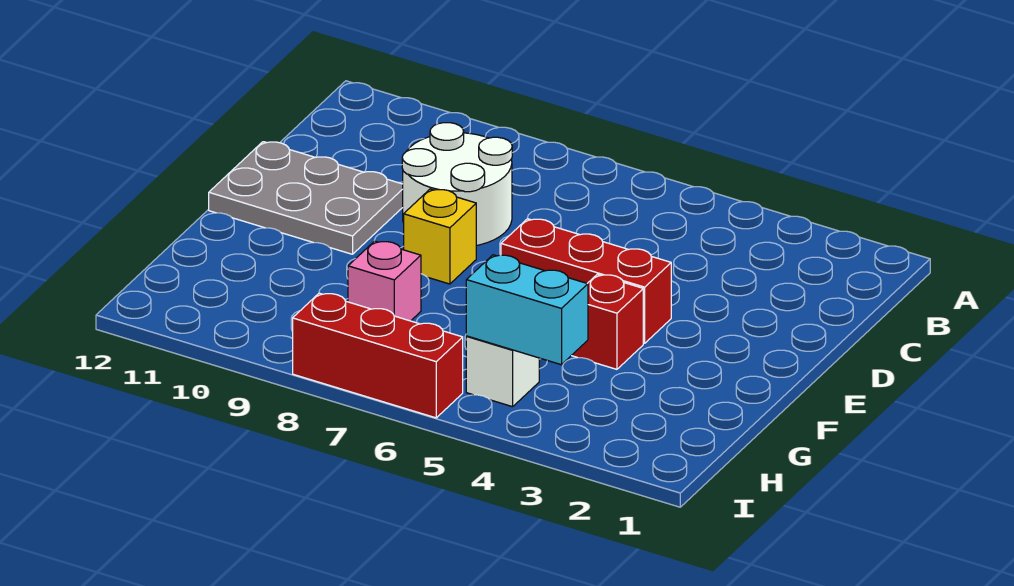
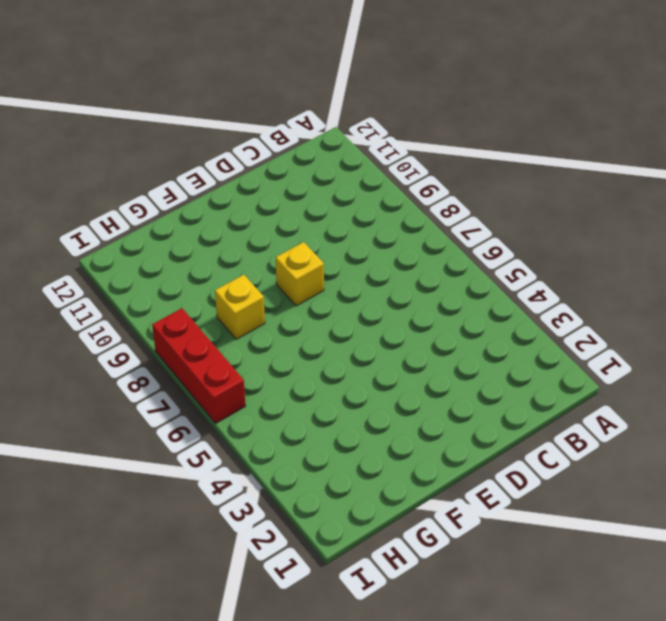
yellow 1x1 brick [215,275,265,339] -> pink 1x1 brick [348,241,421,321]
none -> white 2x2 round brick [402,123,512,246]
none -> grey 2x3 plate [209,142,403,254]

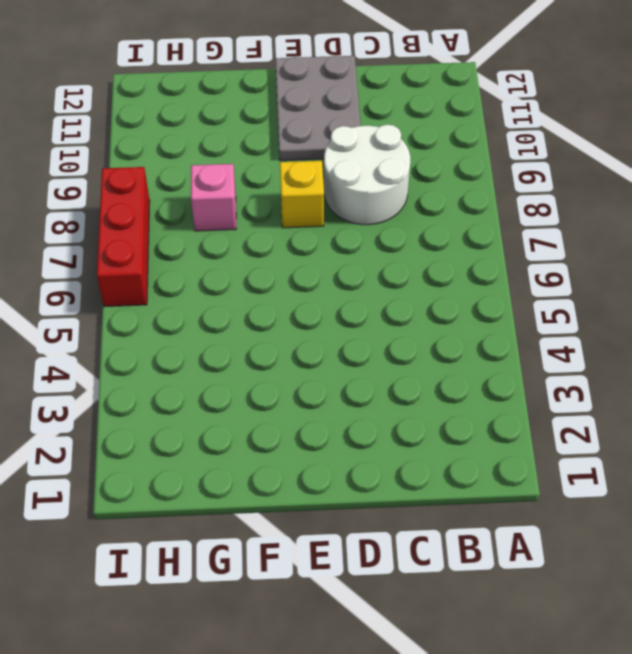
none -> red 1x3 brick [501,219,671,343]
none -> red 1x1 brick [571,274,643,369]

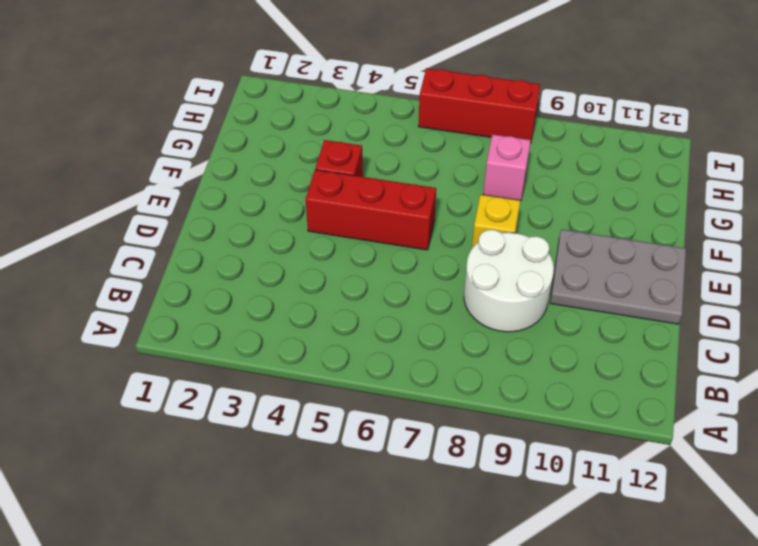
none -> white 1x1 brick [466,336,539,407]
none -> cyan 1x2 brick [466,255,588,365]

